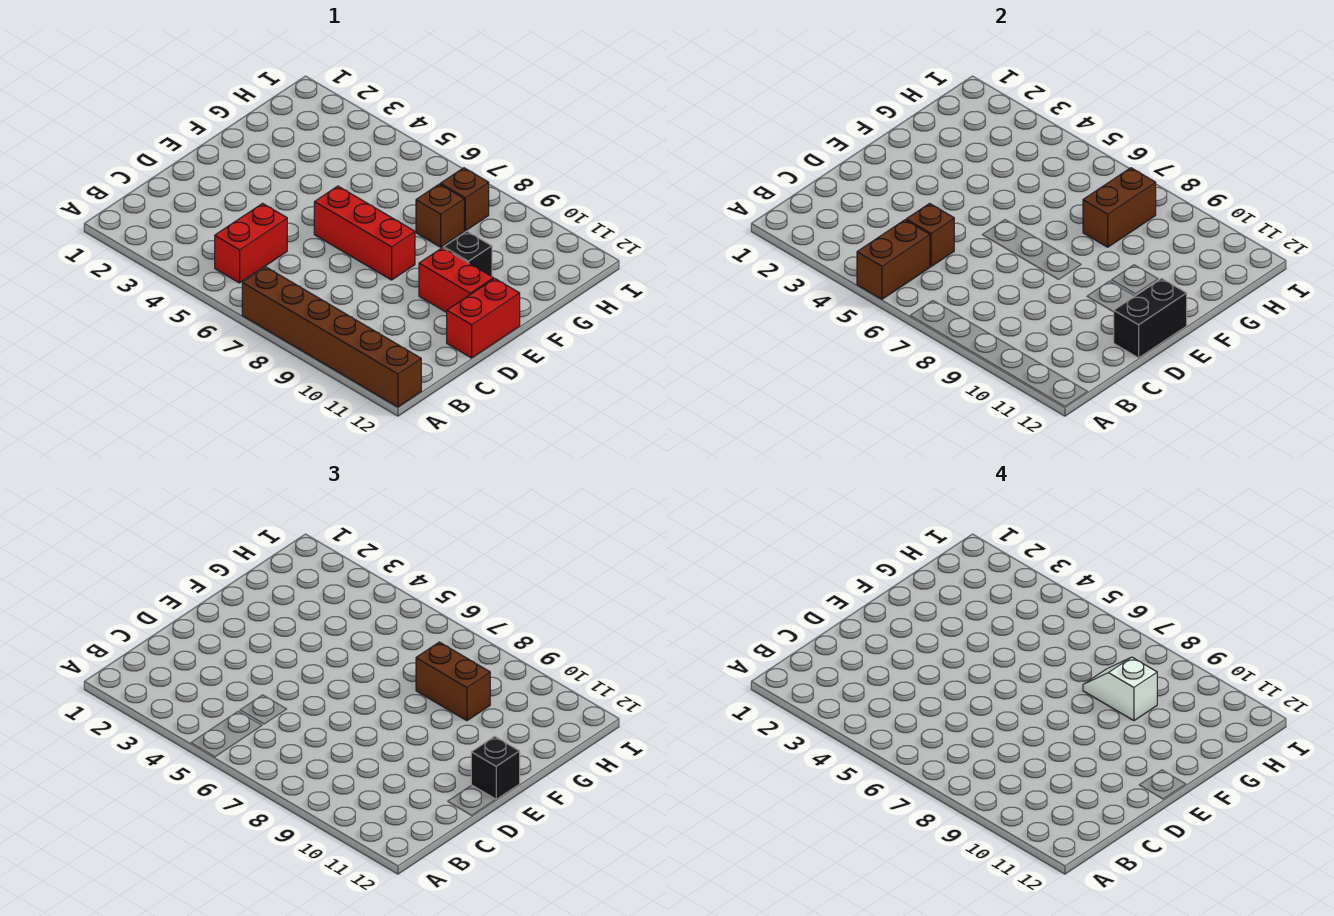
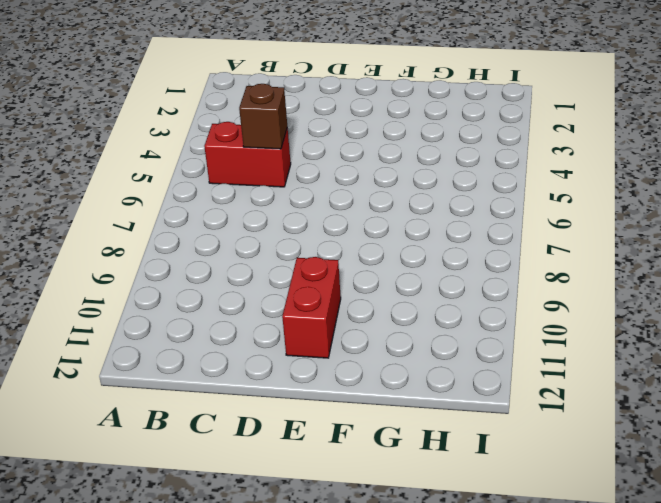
none -> brown 1x6 brick [242,267,421,407]
none -> red 1x2 brick [447,278,520,358]
none -> red 1x3 brick [314,186,415,280]

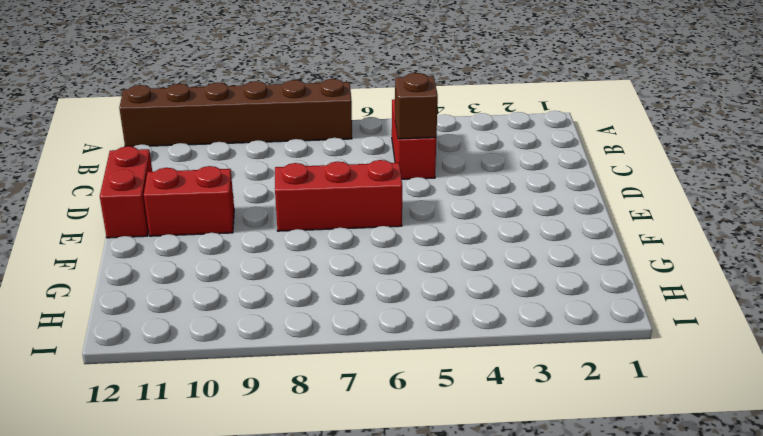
none -> black 1x1 brick [444,231,492,276]
none -> brown 1x1 brick [416,184,464,247]
none -> brown 1x1 brick [440,168,489,231]

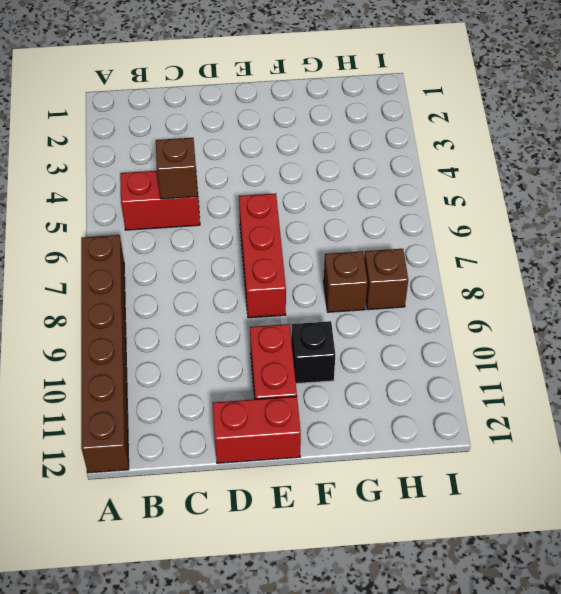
none -> brown 1x2 brick [857,220,930,299]
none -> black 1x2 brick [1114,278,1187,358]
none -> brown 1x2 brick [1083,168,1156,247]

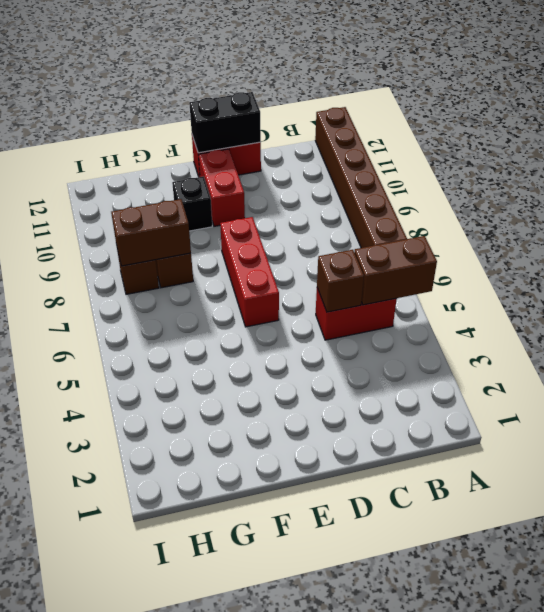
none -> black 1x1 brick [471,736,520,799]
none -> brown 1x2 brick [416,642,490,721]
none -> white 1x2 slope [1083,657,1157,721]

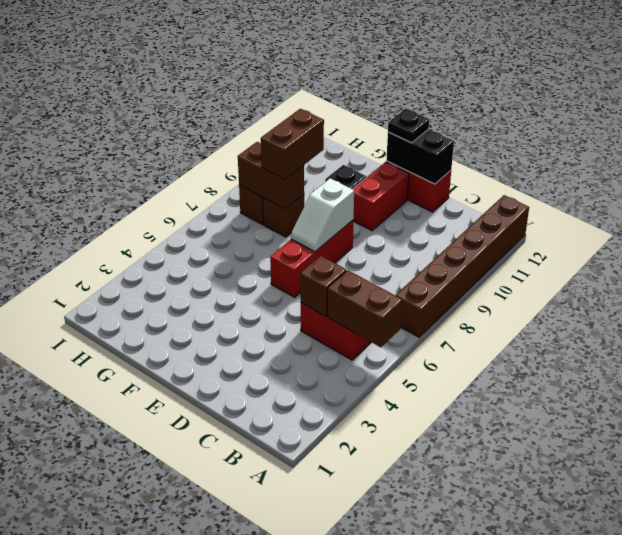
white 1x2 slope [291,178,354,252] -> white 1x2 slope moved to [1083,657,1157,721]
black 1x1 plate [388,109,429,143] -> black 1x1 brick [471,736,520,799]

